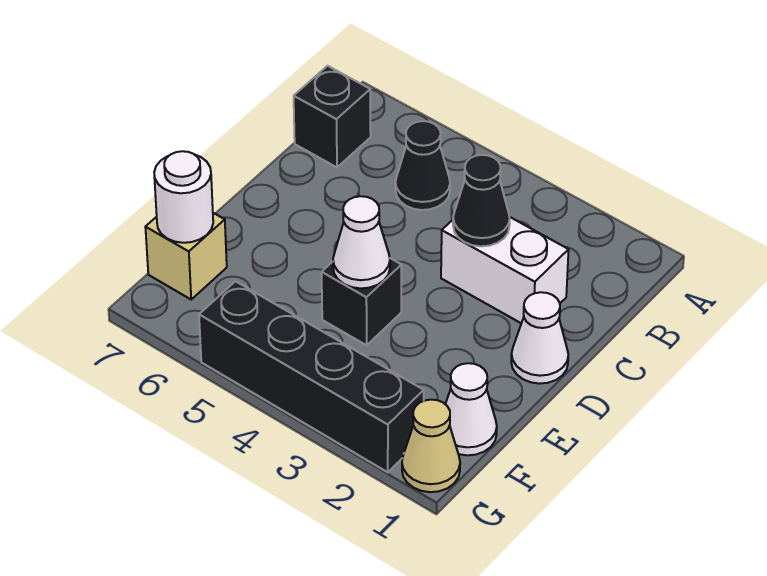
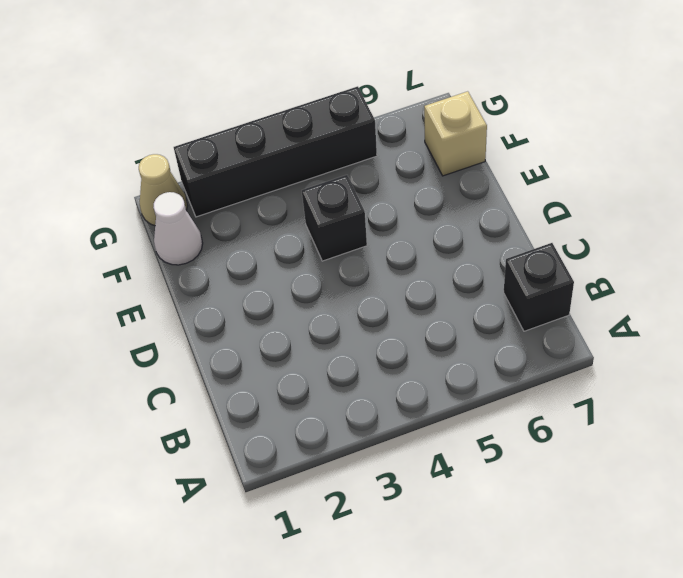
none -> black 1x1 cone [395,121,450,210]
none -> white 1x2 brick [441,217,569,323]
none -> white 1x1 cone [511,292,568,384]

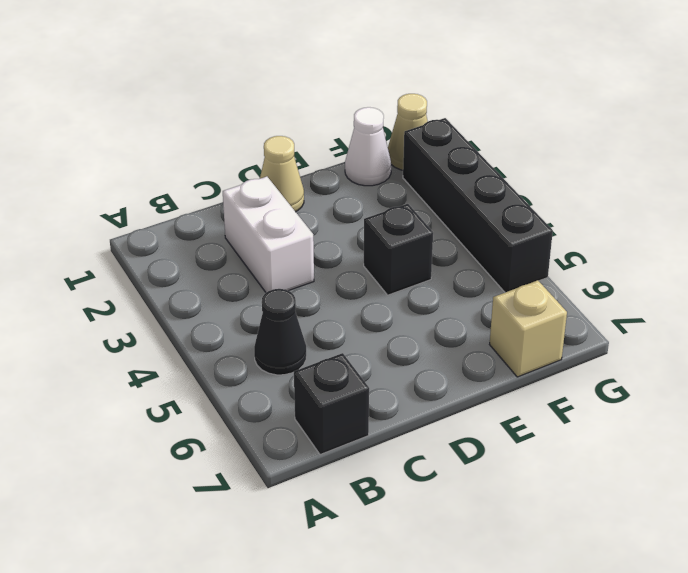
tan 1x1 cone [260,136,304,212] -> white 1x1 cone [511,292,568,384]
none -> black 1x1 cone [453,155,510,246]
none -> white 1x1 cone [333,196,390,288]
none -> white 1x1 round brick [154,151,213,243]

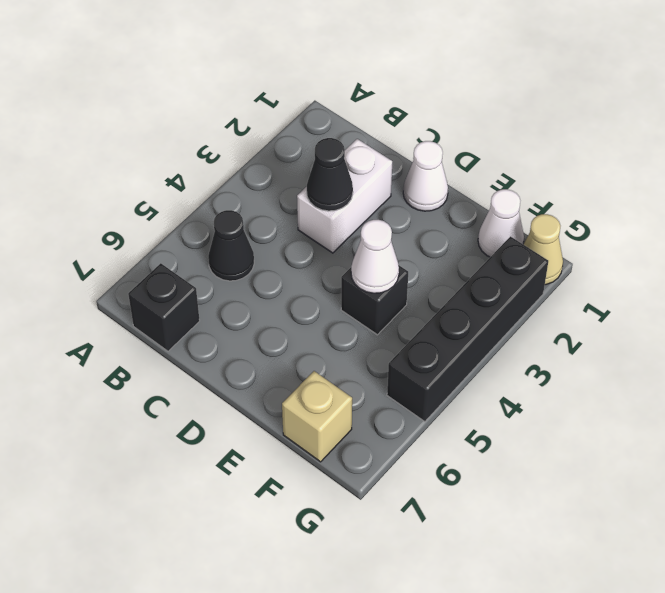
none -> white 1x1 round brick [154,151,213,243]

